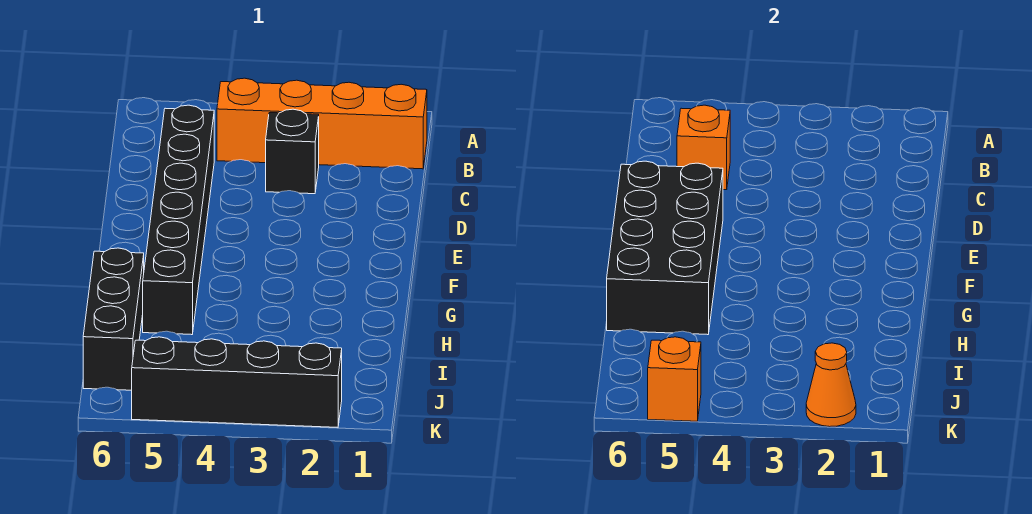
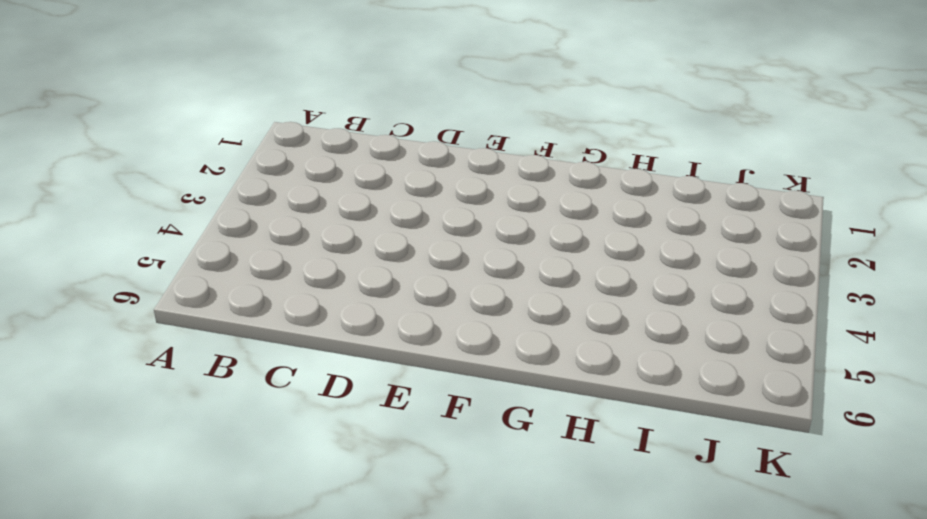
none -> orange 1x4 brick [217,78,427,169]
none -> black 1x1 brick [266,109,319,194]

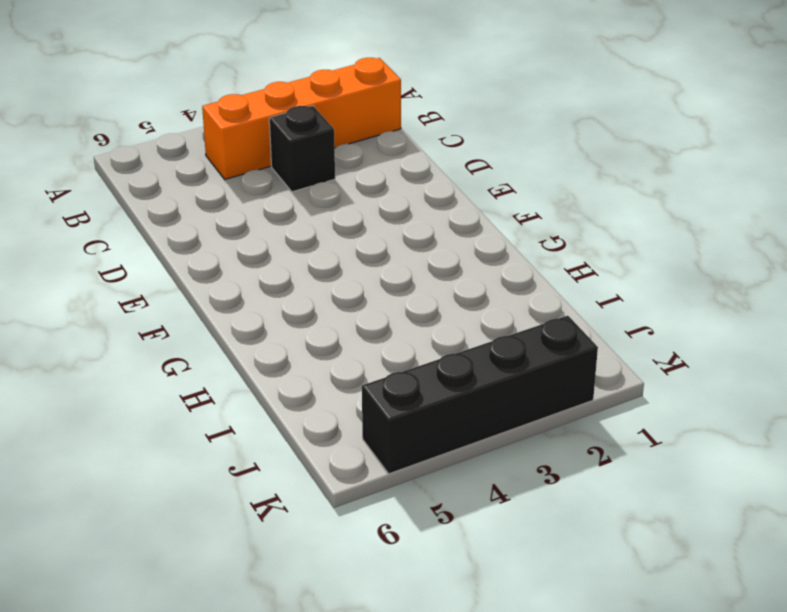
none -> black 1x6 brick [143,105,214,335]
none -> black 1x3 brick [83,248,144,390]

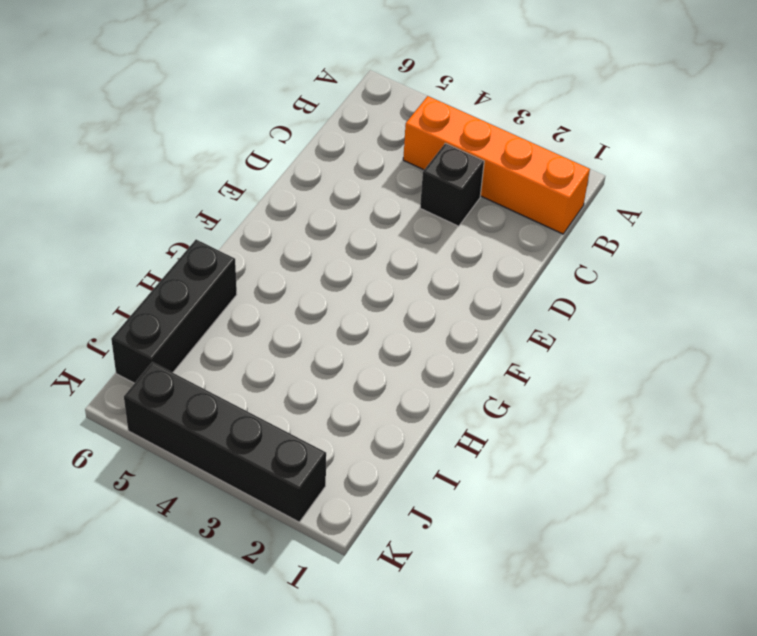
none -> black 1x6 brick [143,105,214,335]
none -> orange 1x1 brick [677,105,730,190]

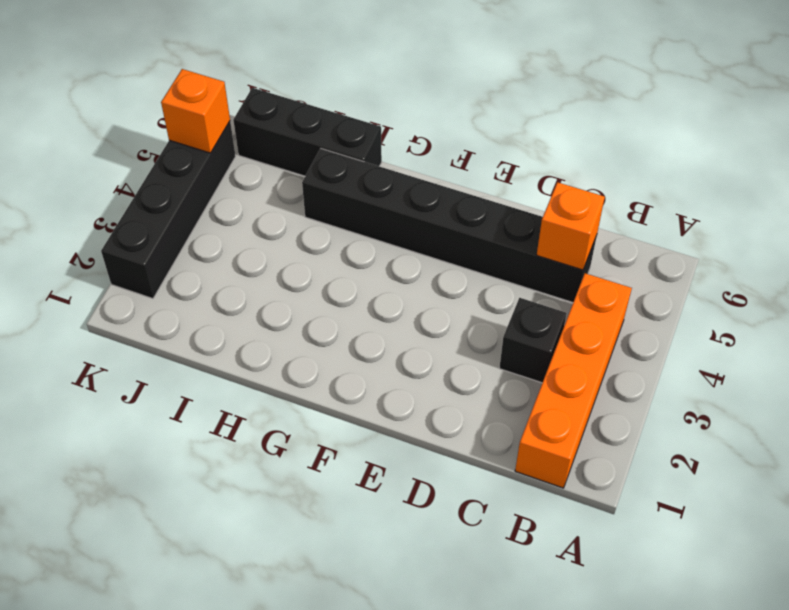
none -> black 2x4 brick [607,161,723,335]
none -> orange 1x1 cone [806,343,856,427]

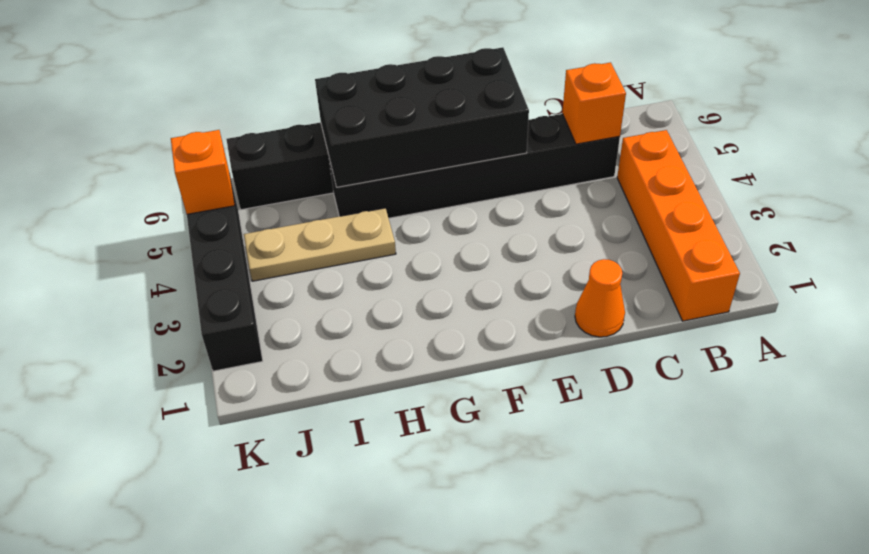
orange 1x1 cone [575,259,625,337] -> orange 1x1 cone moved to [806,343,856,427]
tan 1x3 plate [244,208,396,281] -> none
none -> black 1x1 brick [266,109,319,194]

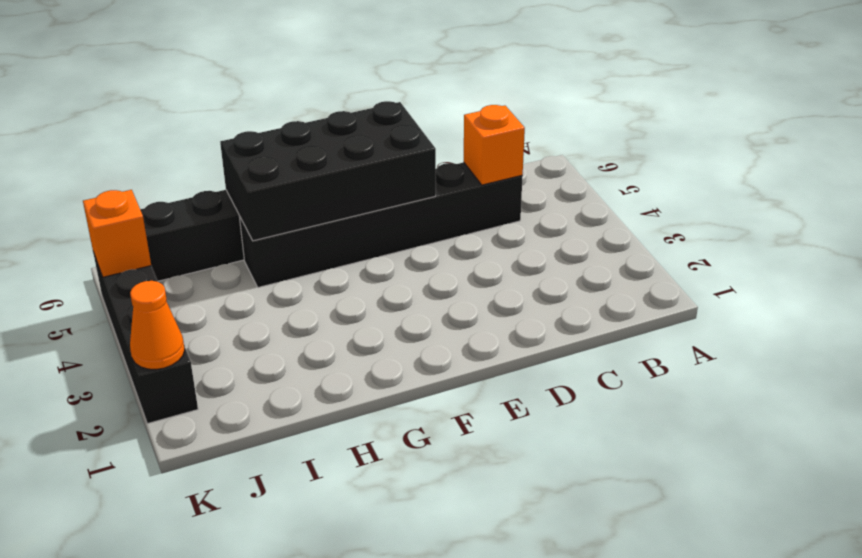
none -> orange 1x4 brick [217,78,427,169]
none -> black 1x1 brick [266,109,319,194]

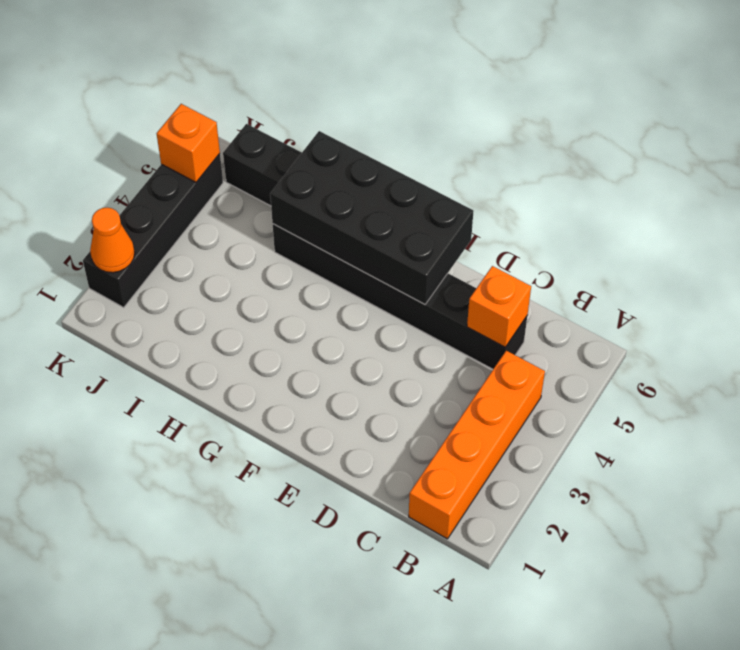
none -> black 1x1 brick [266,109,319,194]

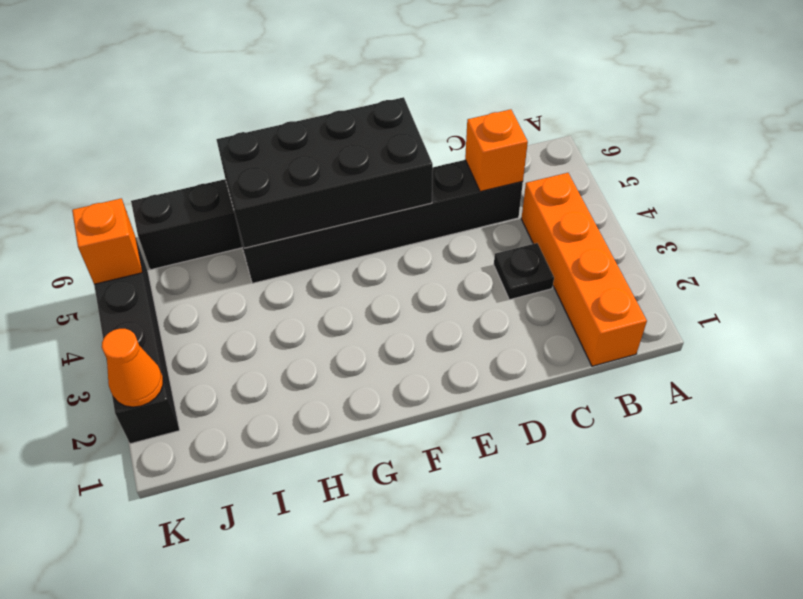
black 1x1 plate [494,243,554,300] -> black 1x1 brick [266,109,319,194]

